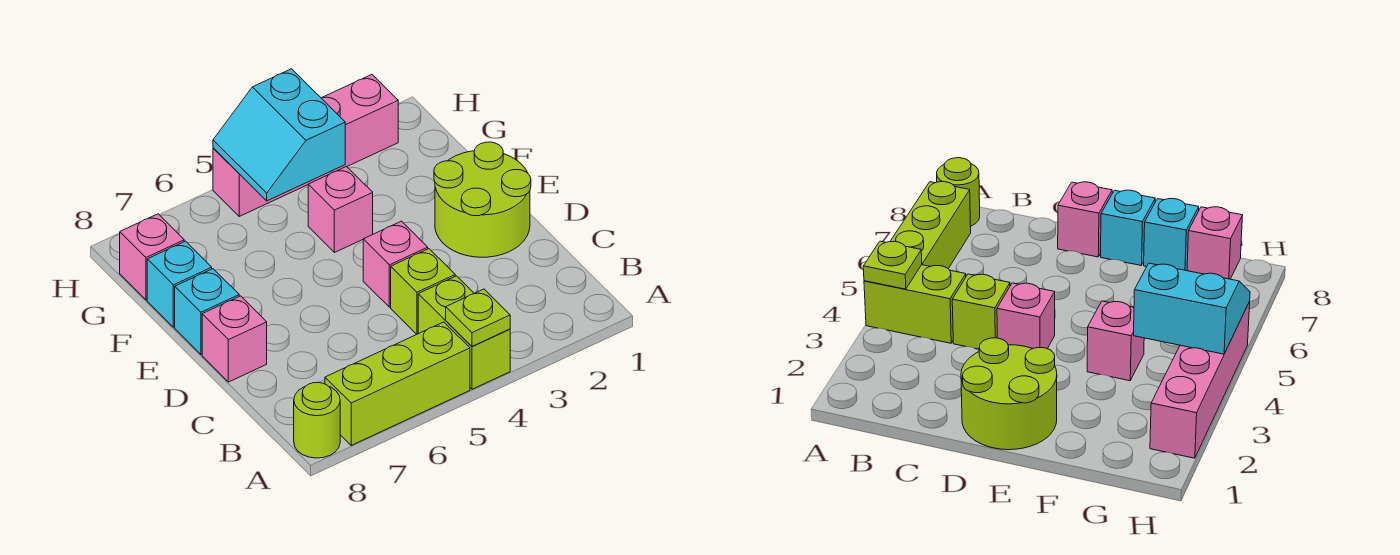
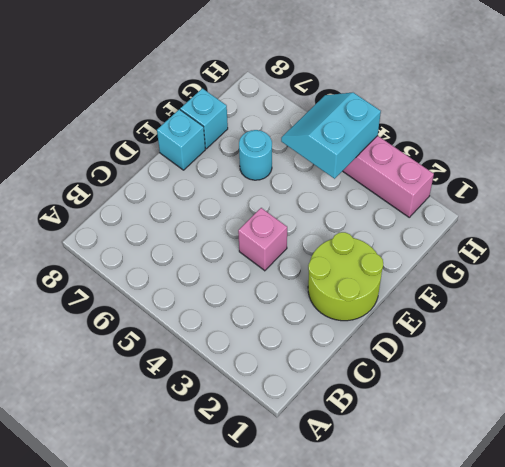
cyan 1x1 round brick [239,130,272,180] -> none
none -> lime 1x2 brick [418,276,510,389]
none -> lime 1x3 brick [325,322,470,445]
none -> lime 1x1 round brick [294,382,340,458]

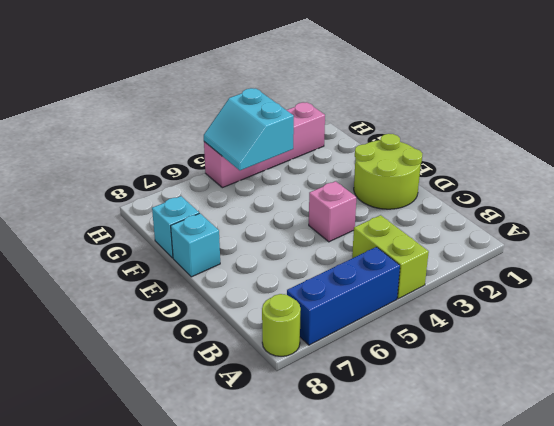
blue 1x3 brick [287,247,400,345] -> lime 1x3 brick [325,322,470,445]
none -> lime 1x1 brick [391,249,455,334]
none -> pink 1x1 brick [202,296,267,382]
none -> pink 1x1 brick [308,167,373,253]

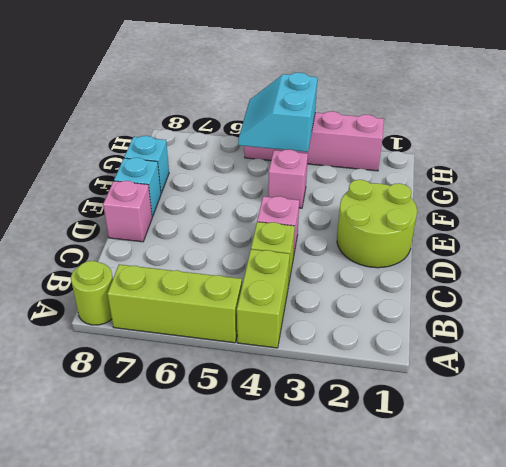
none -> pink 1x1 brick [120,214,184,300]
none -> lime 1x1 plate [446,289,510,347]

